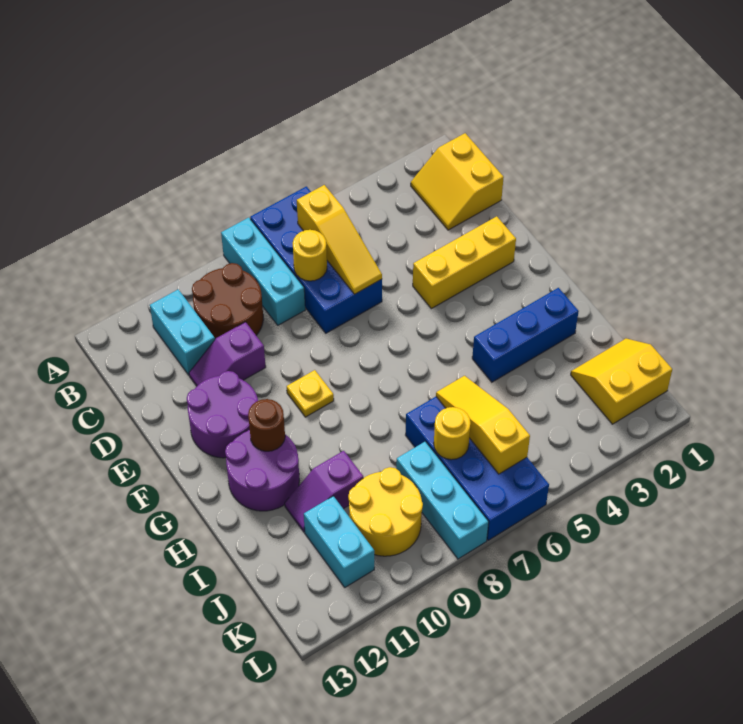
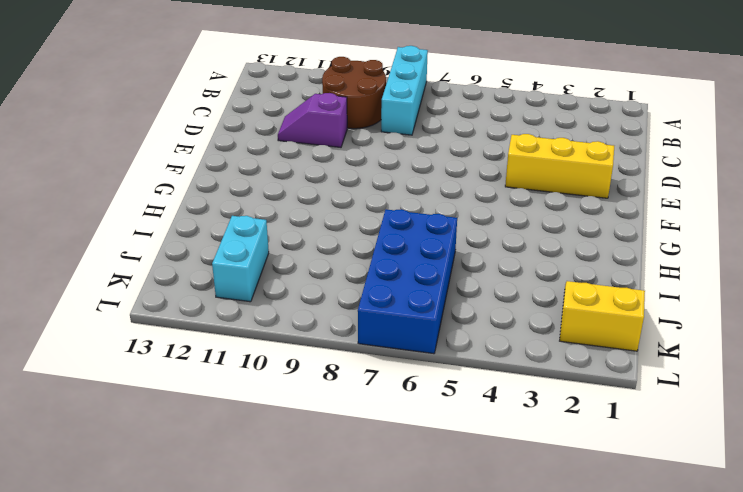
none -> blue 2x4 brick [250,186,382,333]
none -> yellow 2x2 slope [411,133,504,230]
none -> cyan 1x2 brick [150,289,215,375]

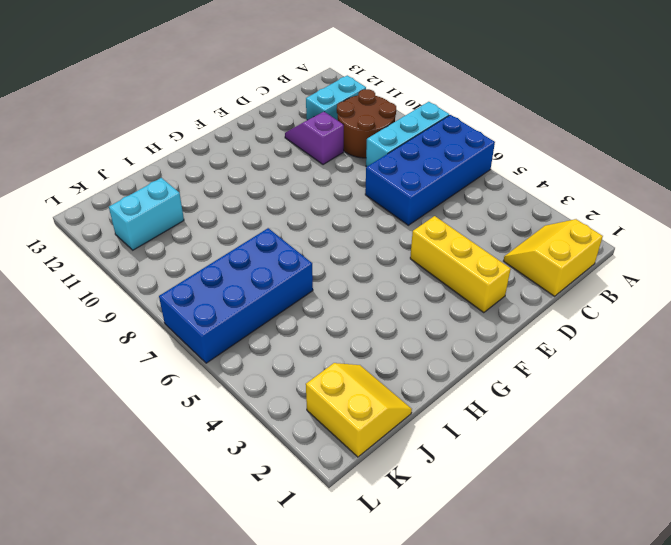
none -> purple 2x2 round brick [187,371,258,458]
none -> yellow 1x1 plate [287,370,334,417]
none -> purple 2x2 round brick [225,430,299,511]

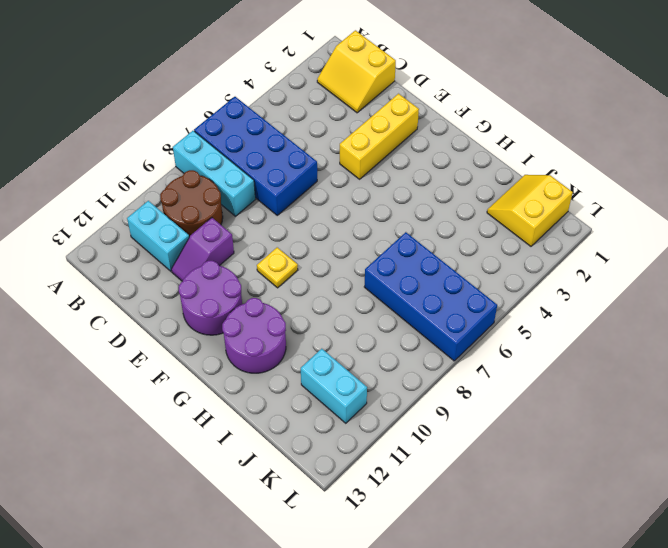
none -> blue 1x3 brick [472,288,579,382]
none -> purple 1x2 slope [285,451,363,532]
none -> cyan 1x3 brick [396,441,489,559]

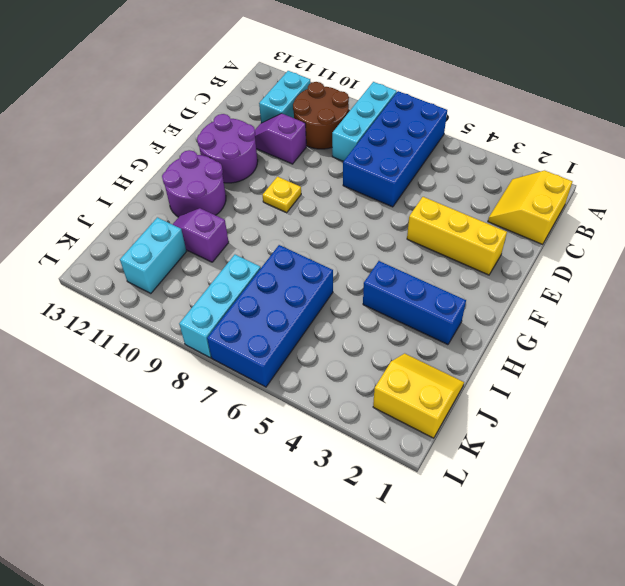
none -> yellow 2x2 round brick [348,467,423,556]
none -> yellow 1x3 slope [297,185,382,294]
none -> yellow 1x1 round brick [293,230,327,281]

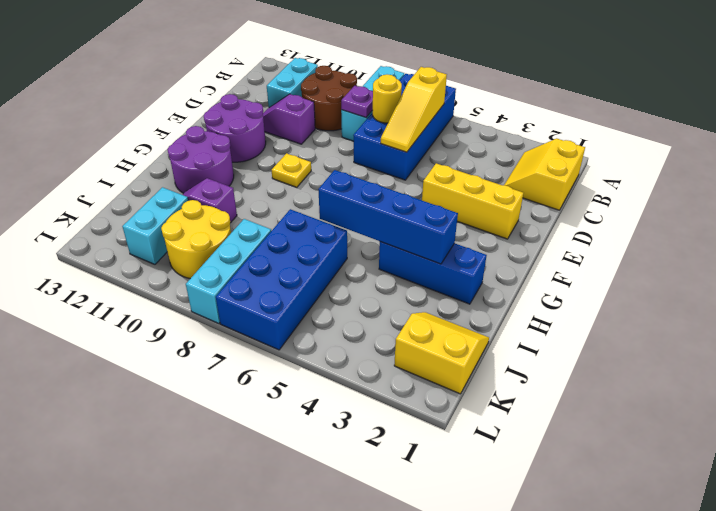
purple 1x1 plate [341,86,373,117] -> none
blue 1x4 brick [318,170,458,264] -> none
none -> brown 1x1 round brick [248,399,285,451]
none -> yellow 1x3 slope [436,376,530,474]
none -> yellow 1x1 round brick [434,407,471,460]

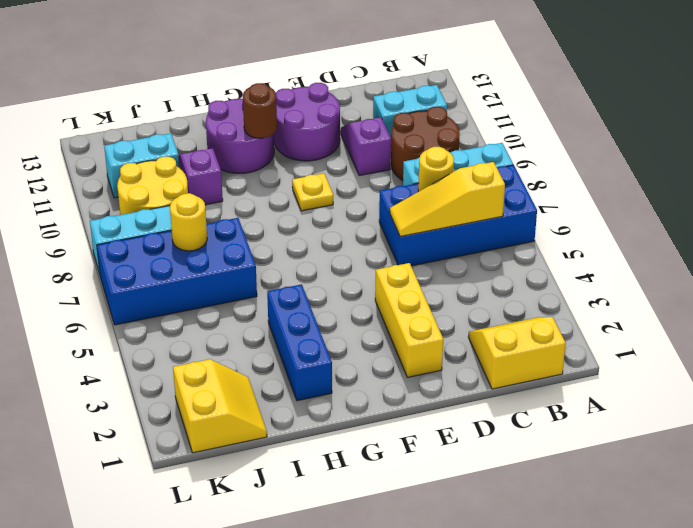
none -> yellow 1x3 slope [436,376,530,474]

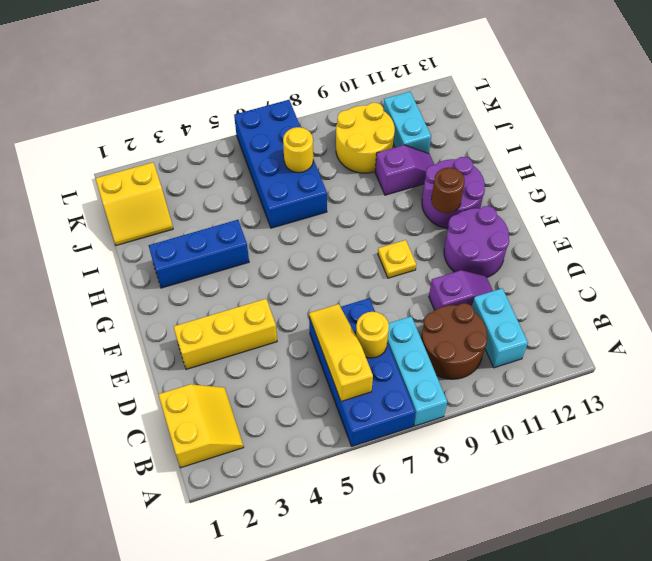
none -> cyan 1x3 brick [396,441,489,559]
none -> yellow 1x3 slope [436,376,530,474]

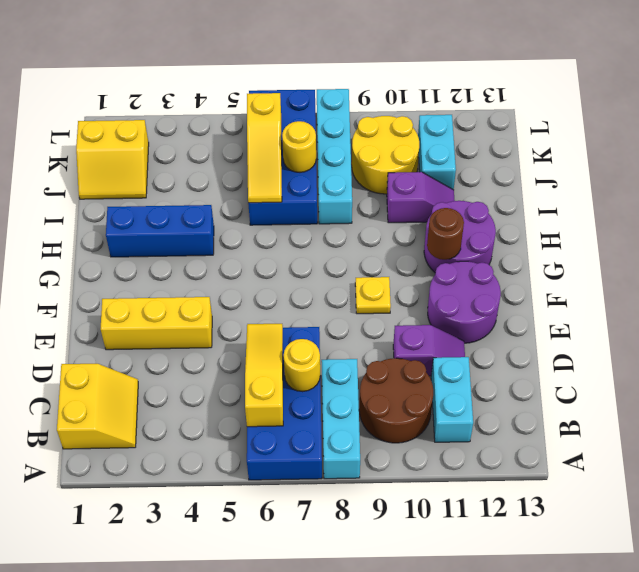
cyan 1x4 brick [317,89,352,224] -> cyan 1x3 brick [396,441,489,559]

